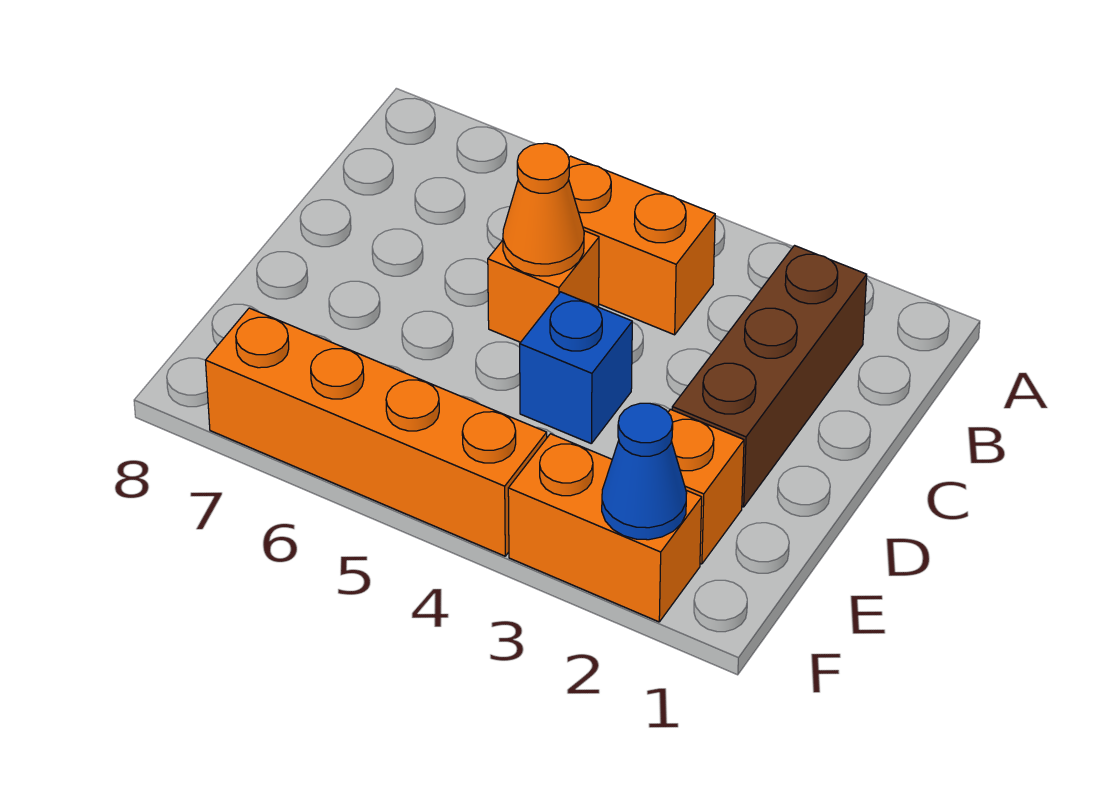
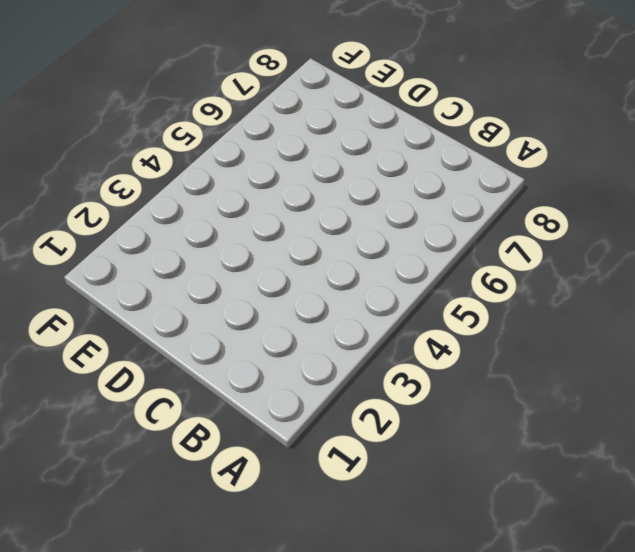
none -> brown 1x3 brick [672,246,867,507]
none -> orange 1x2 brick [569,156,715,335]

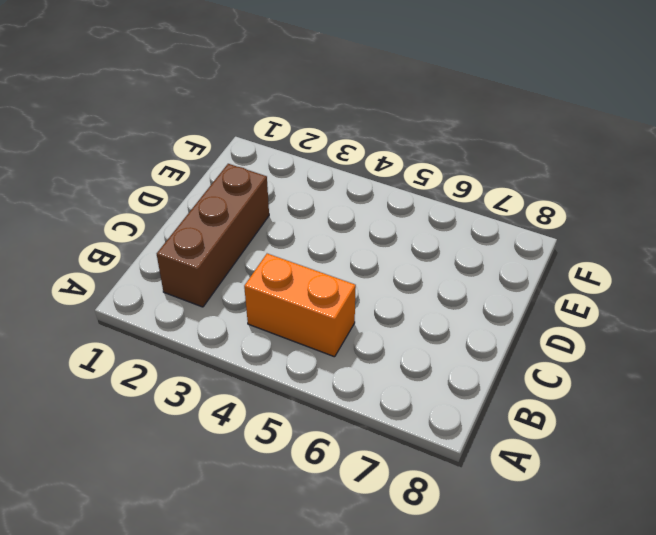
none -> orange 1x1 brick [488,231,599,342]
none -> blue 1x1 brick [520,292,632,443]

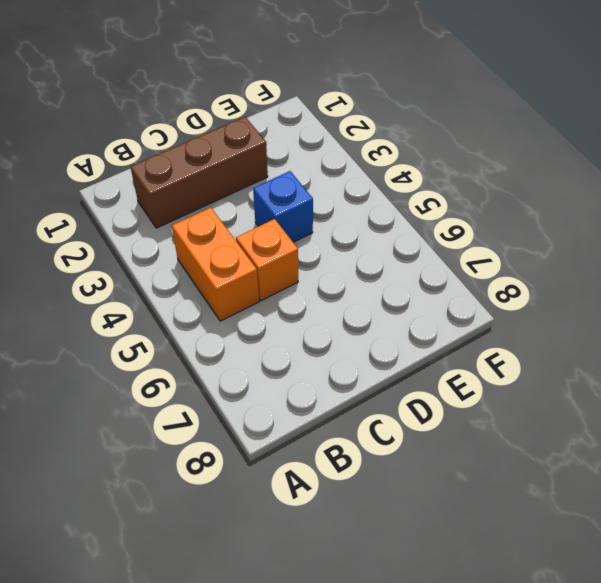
none -> orange 1x1 brick [668,409,744,564]
none -> orange 1x2 brick [508,434,702,622]

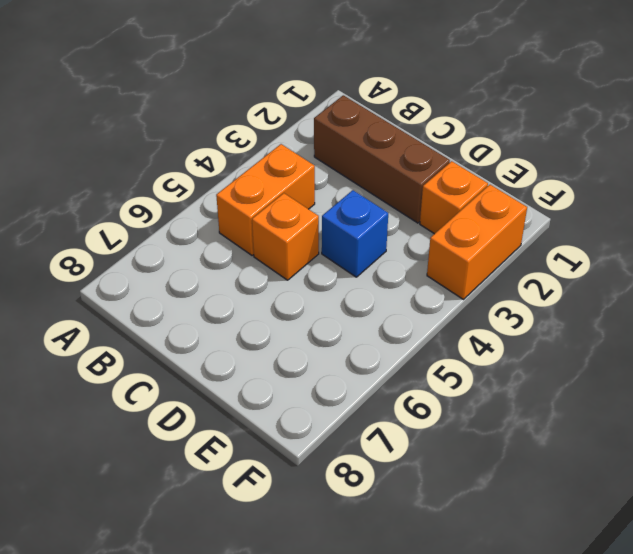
none -> orange 1x4 brick [205,308,547,556]
none -> orange 1x1 cone [503,143,584,276]

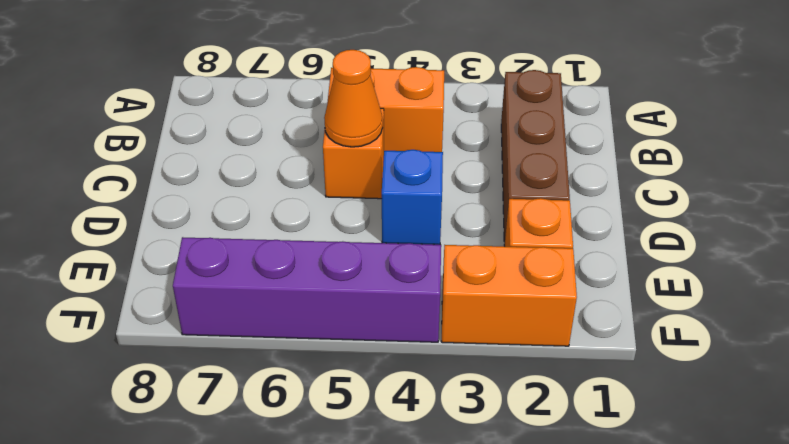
purple 1x4 brick [173,237,441,342] -> orange 1x4 brick [205,308,547,556]
none -> blue 1x1 cone [602,403,687,540]

